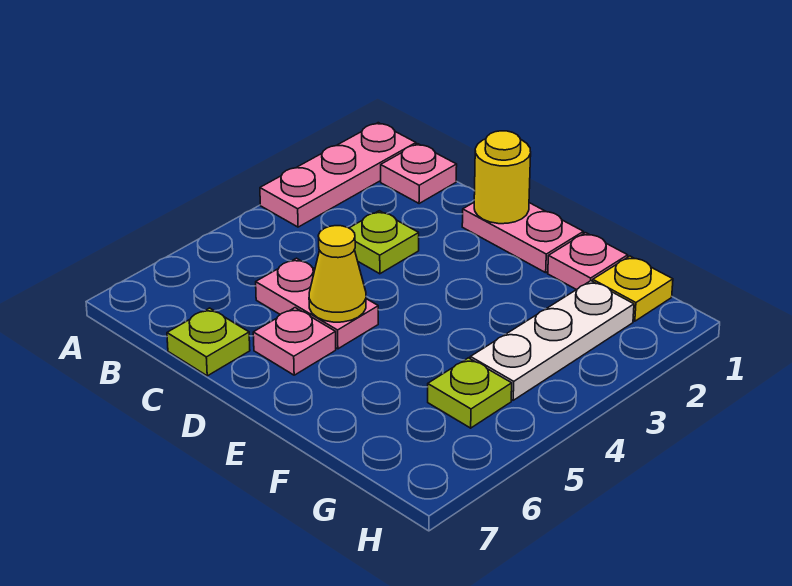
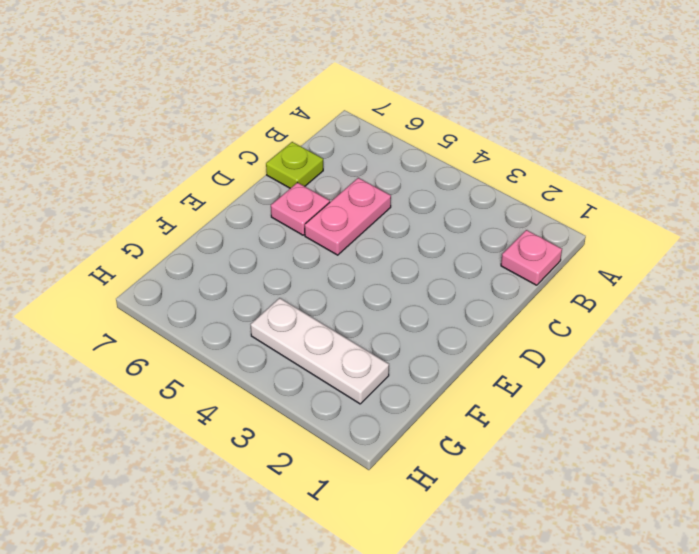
none -> pink 1x3 plate [260,123,416,227]
none -> lime 1x1 plate [349,211,419,274]
none -> pink 1x2 plate [462,203,583,273]

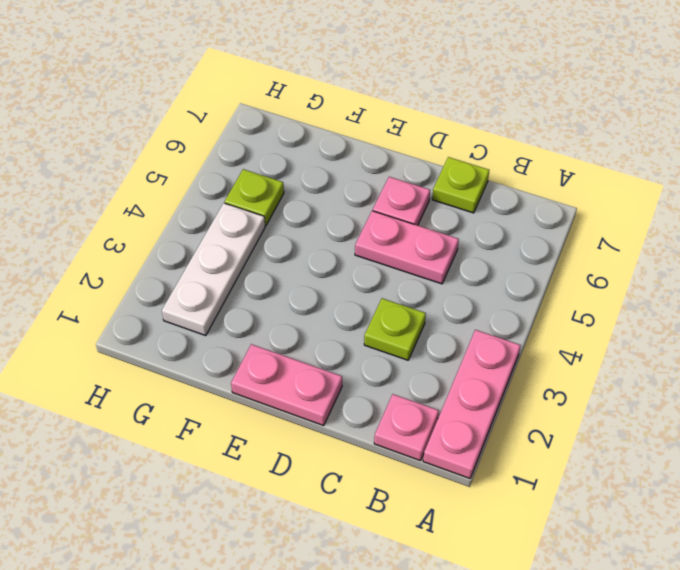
none -> pink 1x1 plate [548,233,628,290]
none -> yellow 1x1 plate [593,256,673,321]
none -> yellow 1x1 round brick [474,131,531,224]

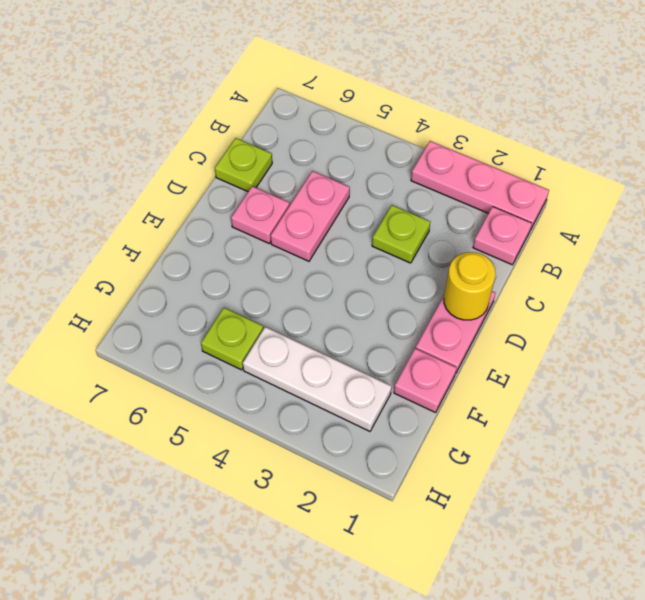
none -> yellow 1x1 plate [593,256,673,321]
none -> yellow 1x1 cone [309,226,366,322]

